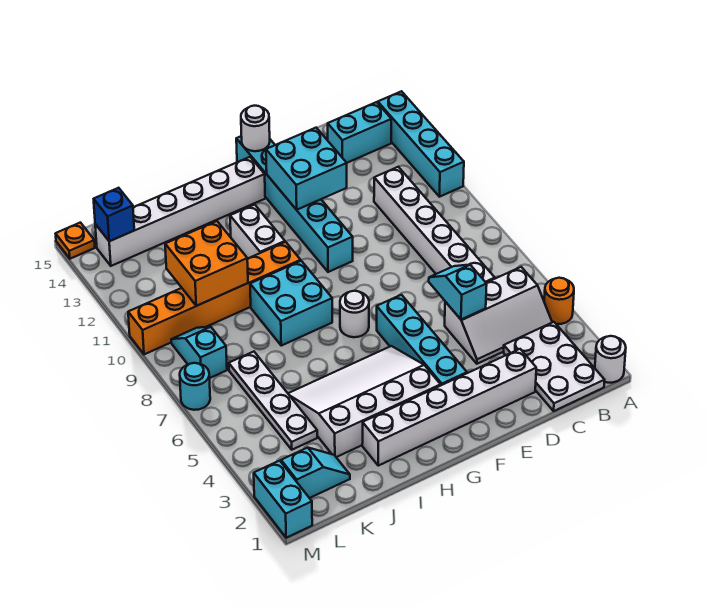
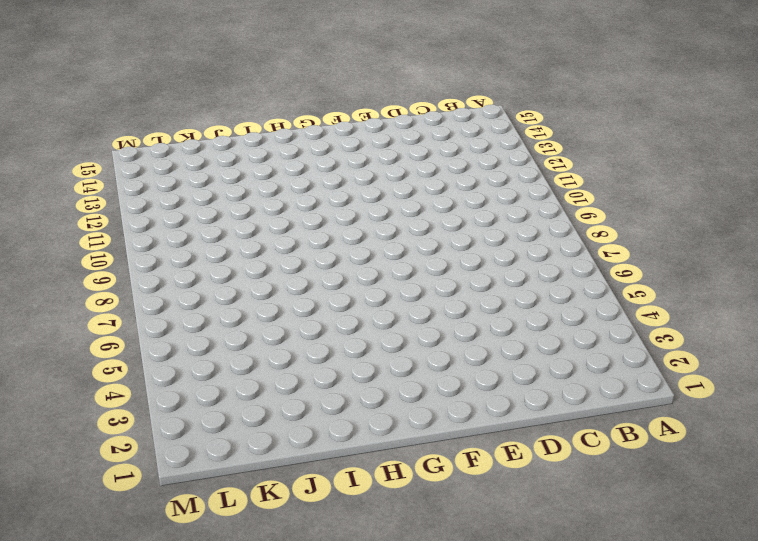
none -> white 1x1 round brick [595,336,626,383]
none -> orange 1x1 round brick [544,278,574,324]
none -> cyan 1x4 brick [378,91,464,197]

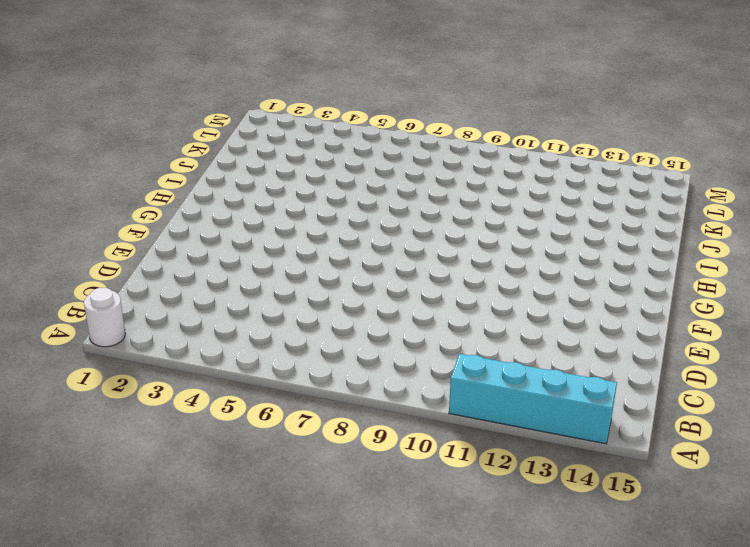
none -> orange 1x1 round brick [544,278,574,324]
none -> white 2x3 plate [504,322,605,411]
none -> white 2x3 slope [445,267,552,364]

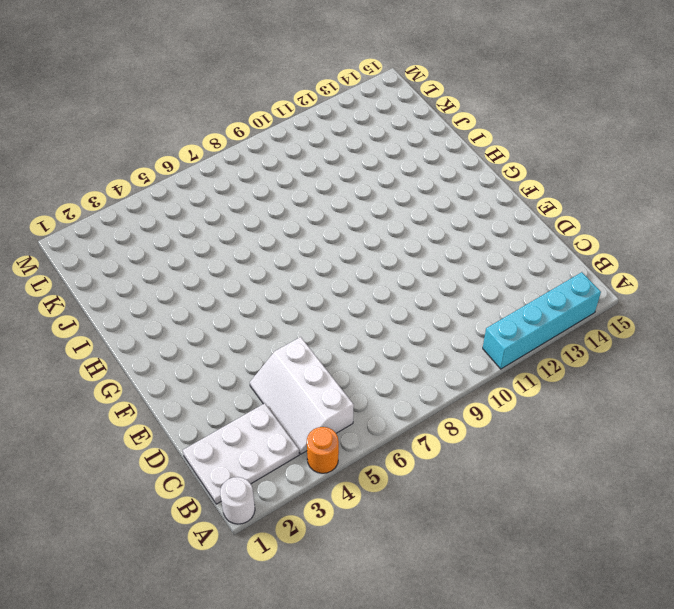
none -> cyan 1x2 brick [328,102,391,163]
none -> white 1x6 brick [374,167,495,283]
none -> white 1x6 brick [362,349,536,466]

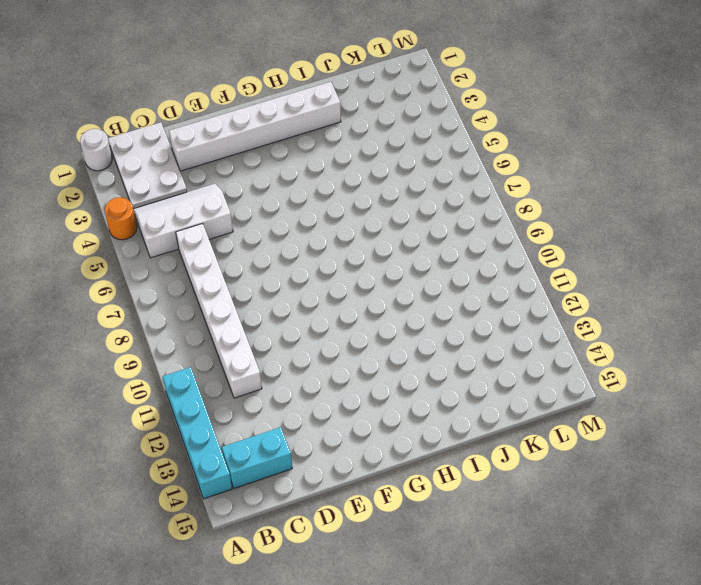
none -> cyan 1x4 brick [377,295,467,385]
none -> cyan 1x6 brick [236,136,353,272]
none -> white 3x4 slope [288,346,441,457]

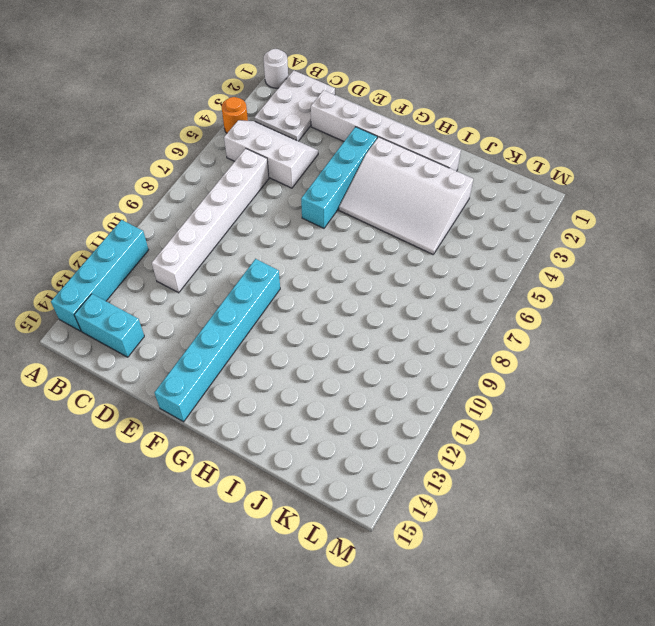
none -> white 1x1 round brick [340,291,369,337]
none -> white 1x6 brick [95,157,265,266]
none -> cyan 2x2 brick [250,261,332,346]

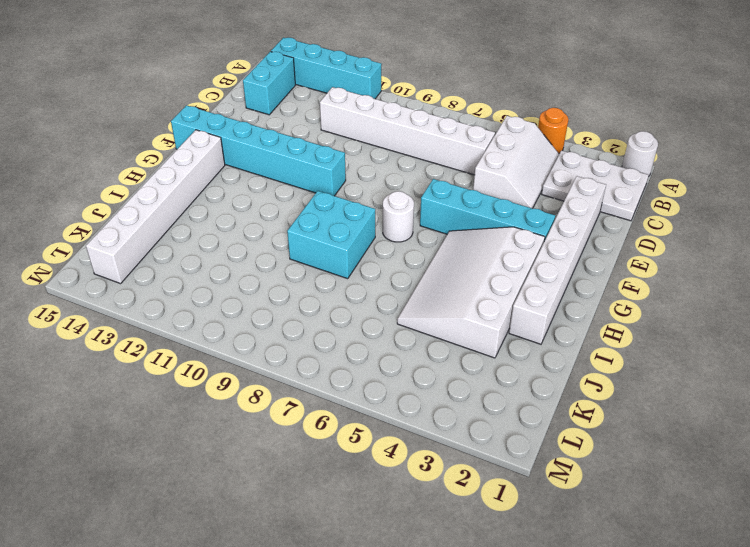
none -> orange 1x6 brick [128,242,301,354]
none -> white 1x2 brick [230,205,285,259]
none -> cyan 1x2 slope [281,448,350,498]

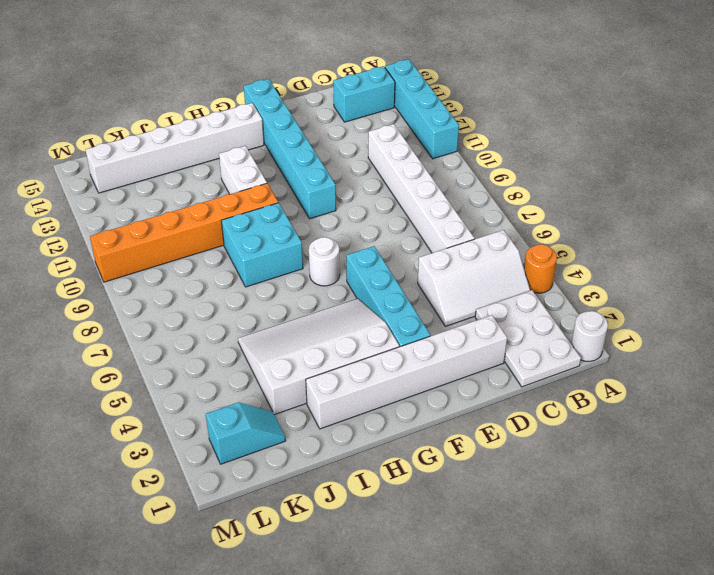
none -> white 1x4 plate [229,352,317,450]
none -> cyan 1x2 slope [171,327,227,378]
none -> cyan 1x2 brick [254,461,312,538]

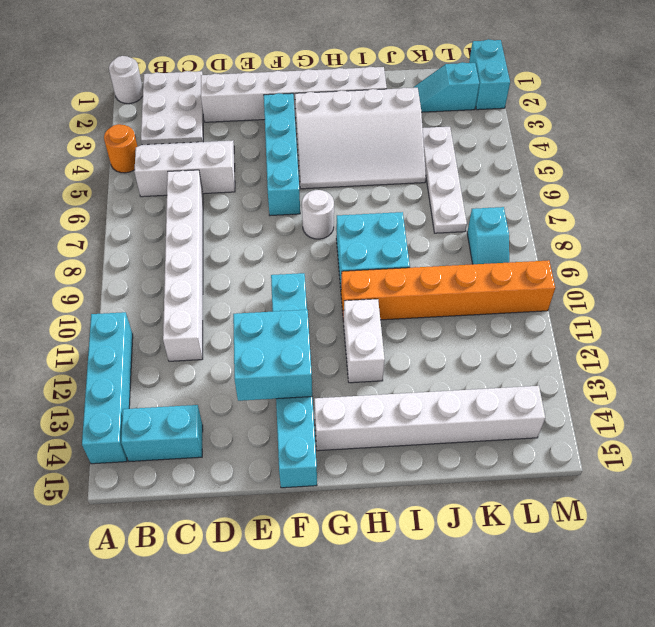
none -> cyan 1x1 round brick [180,363,210,410]
none -> orange 1x1 plate [56,223,95,259]
none -> cyan 1x2 slope [429,265,487,319]

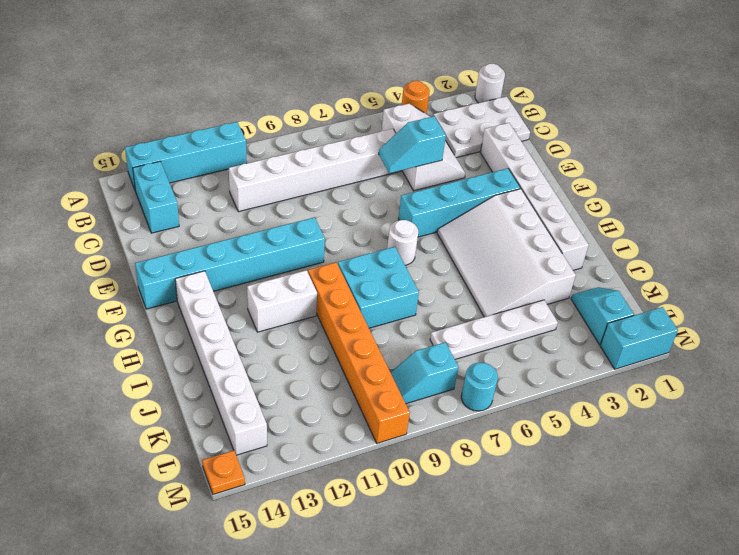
none -> cyan 2x2 brick [266,128,347,210]
none -> white 1x1 round brick [241,106,270,151]
none -> orange 2x2 brick [165,221,248,306]

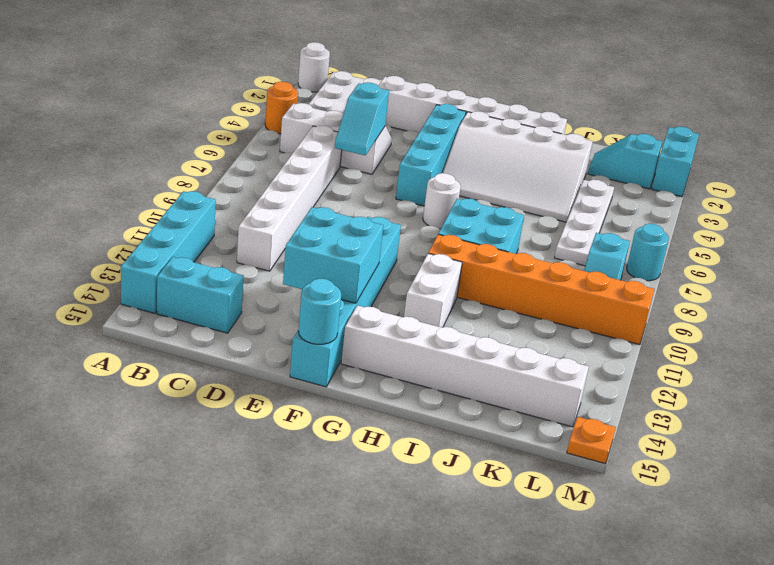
cyan 1x1 round brick [299,279,341,344] -> white 1x1 round brick [241,106,270,151]
none -> orange 2x2 brick [165,221,248,306]
none -> blue 1x1 brick [94,188,134,241]

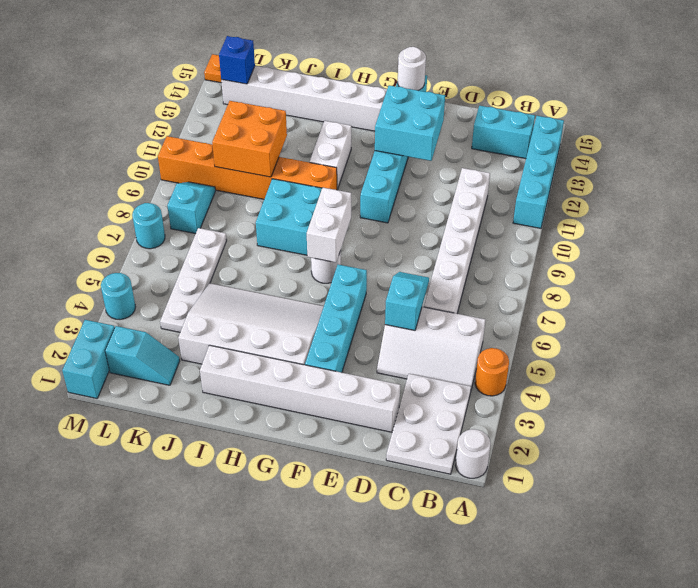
white 1x2 brick [307,188,351,262] -> none
cyan 1x1 round brick [101,273,135,319] -> none

